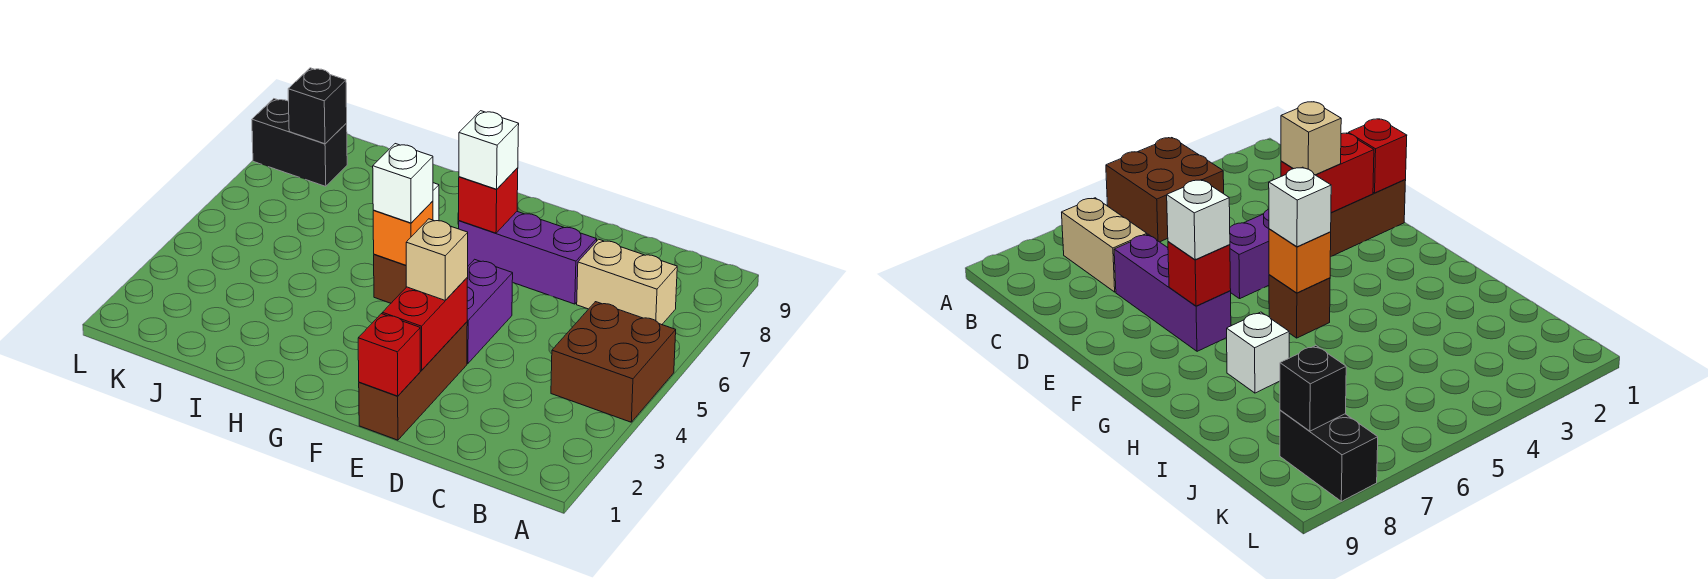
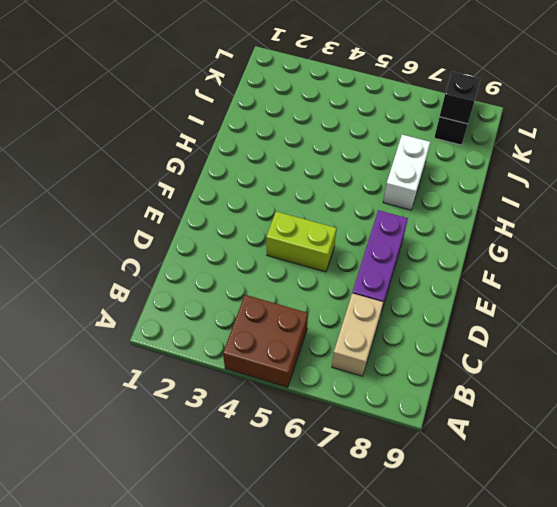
lime 1x2 brick [266,212,336,272] -> purple 1x2 brick [467,259,513,364]
white 1x2 brick [383,135,430,210] -> white 1x1 brick [1227,312,1289,393]
none -> brown 1x3 brick [359,322,467,440]
none -> brown 1x1 brick [374,254,406,303]
none -> red 1x1 brick [358,314,420,396]

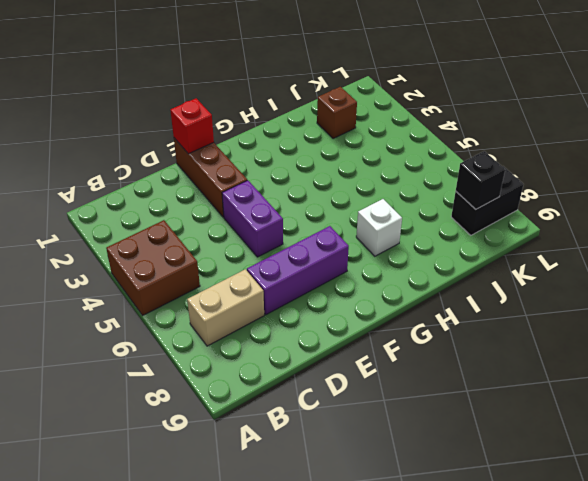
brown 1x1 brick [317,87,357,139] -> brown 1x1 brick moved to [374,254,406,303]
none -> red 1x2 brick [382,278,468,370]
none -> red 1x1 brick [459,168,518,233]
none -> orange 1x1 brick [373,201,433,265]

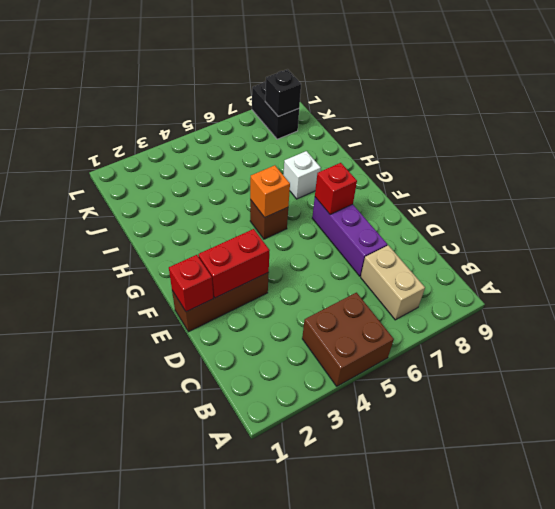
none -> purple 1x2 brick [467,259,513,364]
none -> tan 1x1 brick [406,219,468,300]
none -> white 1x1 brick [459,111,519,189]

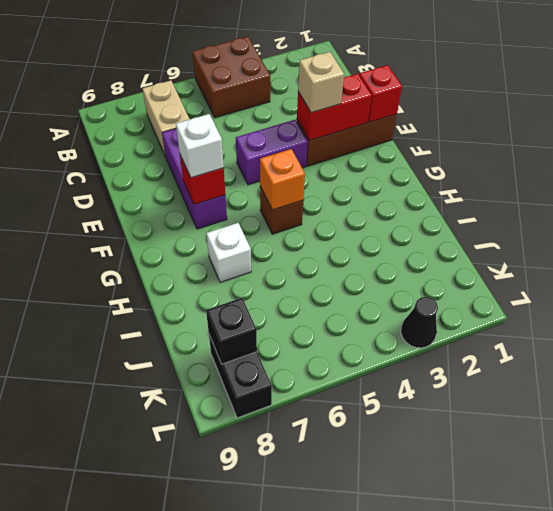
black 1x1 cone [401,297,438,348] -> none
none -> white 1x1 brick [373,144,433,223]

